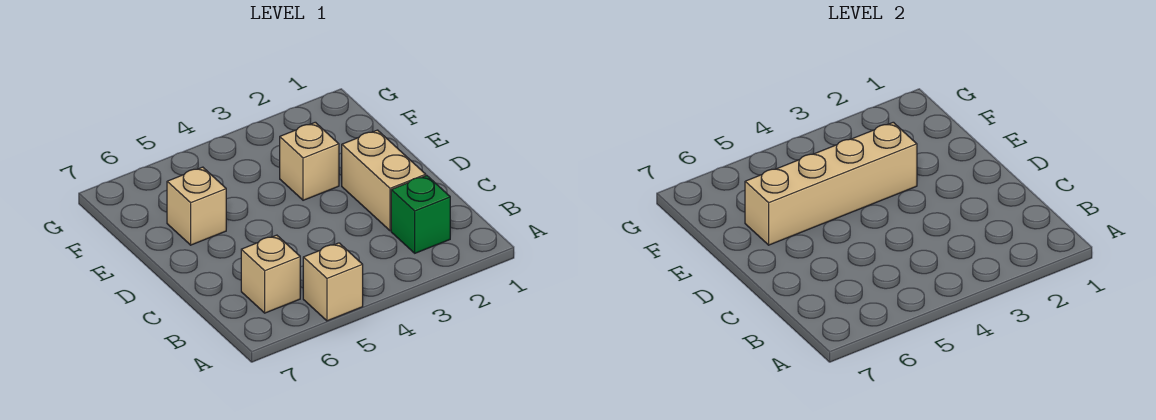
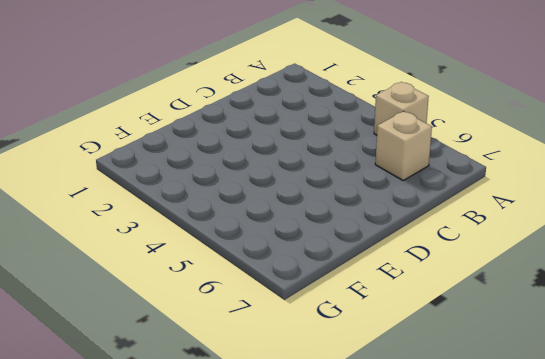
none -> green 1x1 brick [391,176,450,253]
none -> tan 1x2 brick [342,130,426,231]

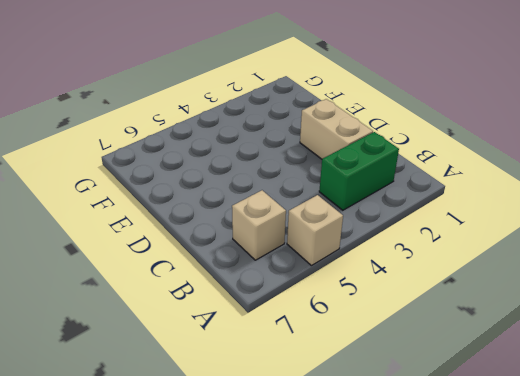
green 1x2 brick [319,132,399,210] -> green 1x1 brick [391,176,450,253]
none -> tan 1x1 brick [280,122,339,200]
none -> tan 1x1 brick [167,167,226,245]

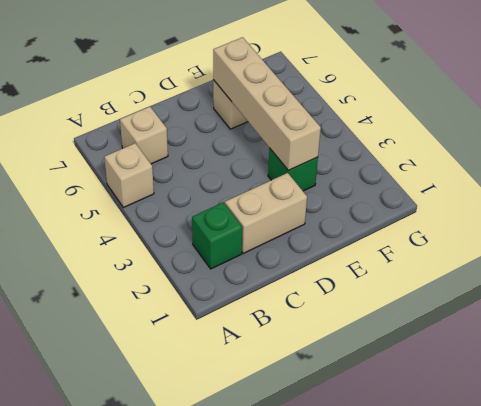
green 1x1 brick [268,148,318,191] -> tan 1x1 brick [280,122,339,200]

